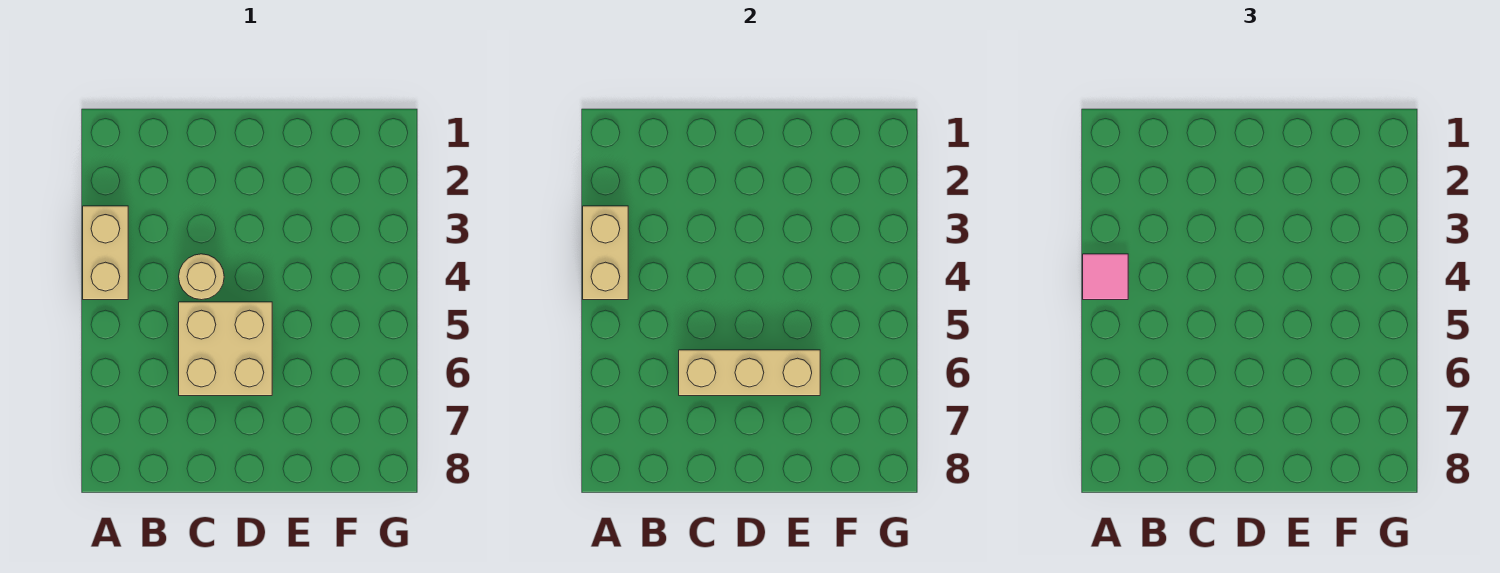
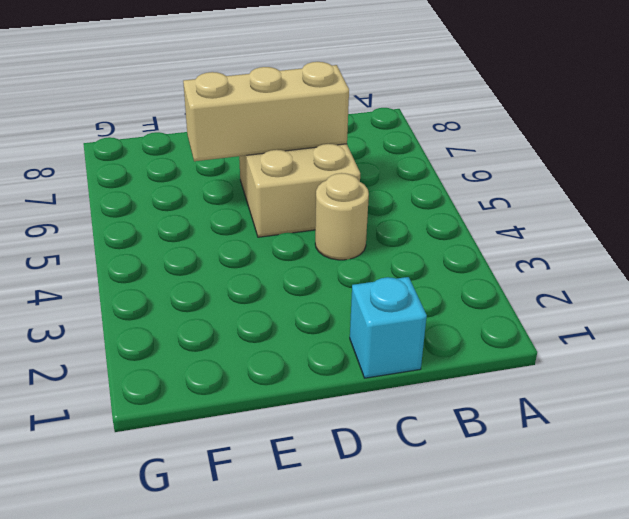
cyan 1x1 brick [350,277,427,378] -> none
none -> tan 1x2 brick [83,206,128,300]
none -> tan 1x2 brick [583,206,628,300]

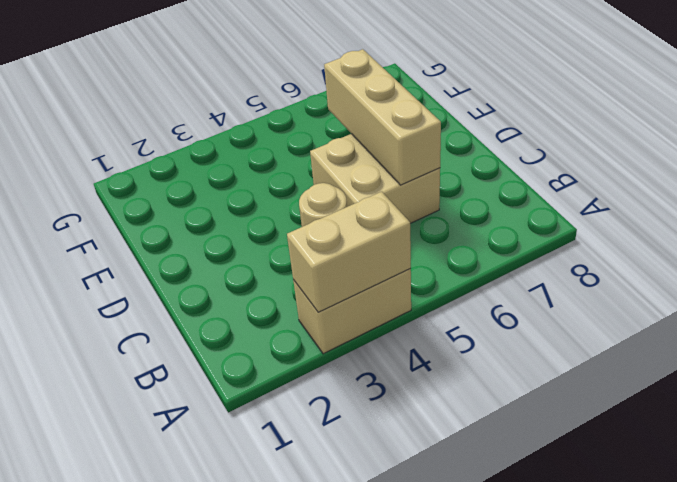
none -> pink 1x1 tile [1083,254,1128,300]

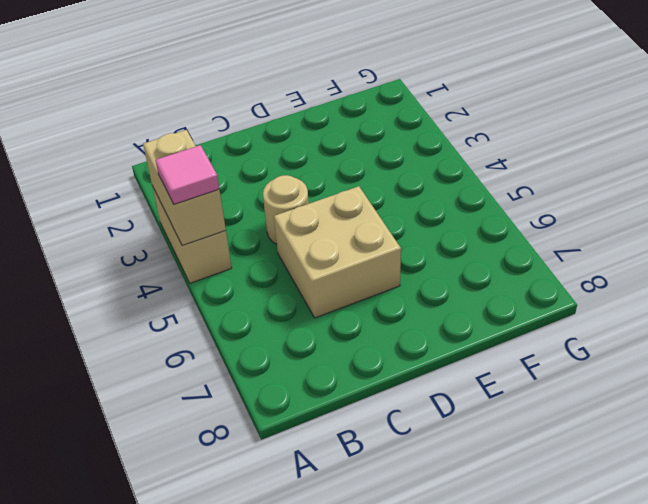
none -> tan 1x3 brick [679,350,820,396]

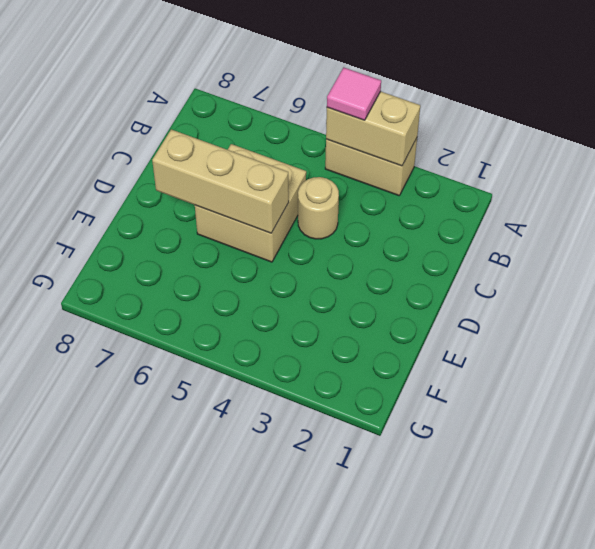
tan 1x3 brick [152,129,289,233] -> tan 1x3 brick turned to [679,350,820,396]

